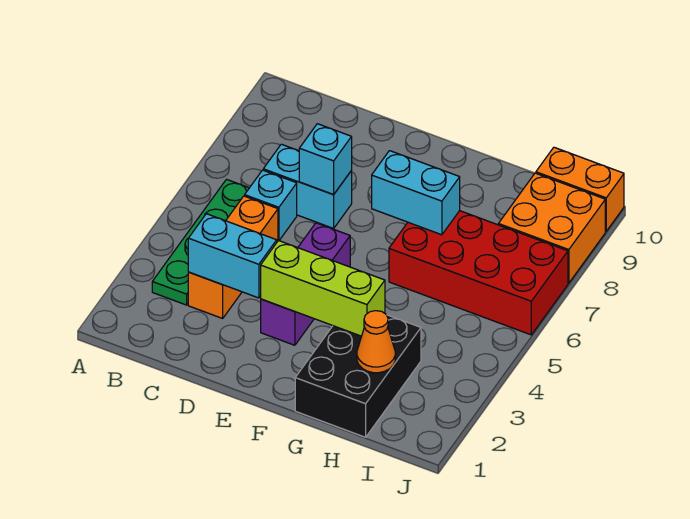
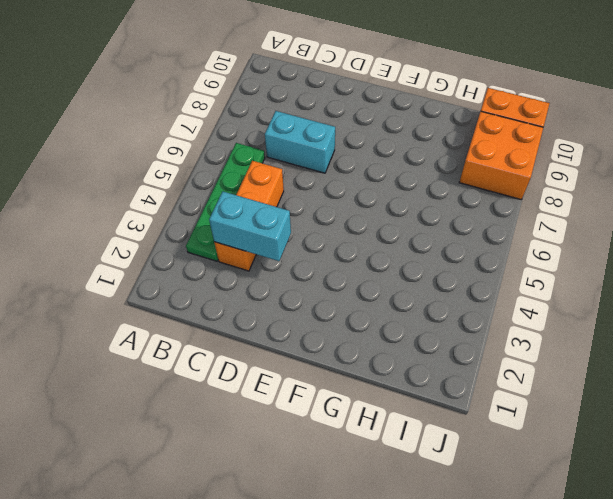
none -> cyan 1x1 brick [245,170,297,241]
none -> purple 1x3 brick [261,223,350,345]
none -> black 2x3 brick [295,315,421,437]

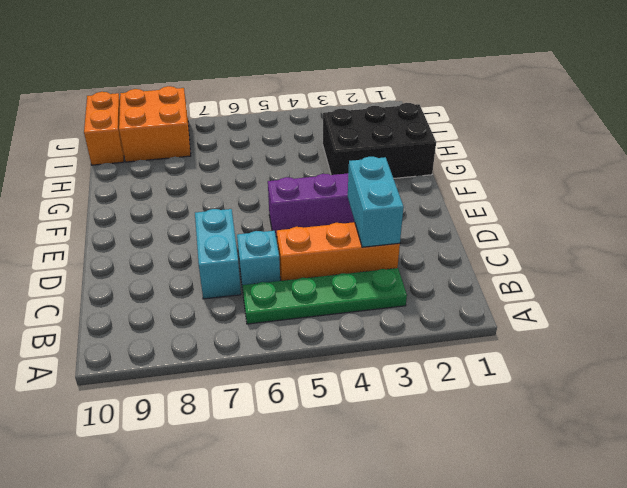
none -> red 2x4 brick [389,211,568,335]
none -> cyan 1x1 brick [299,124,352,195]
none -> lime 1x3 brick [261,241,385,336]

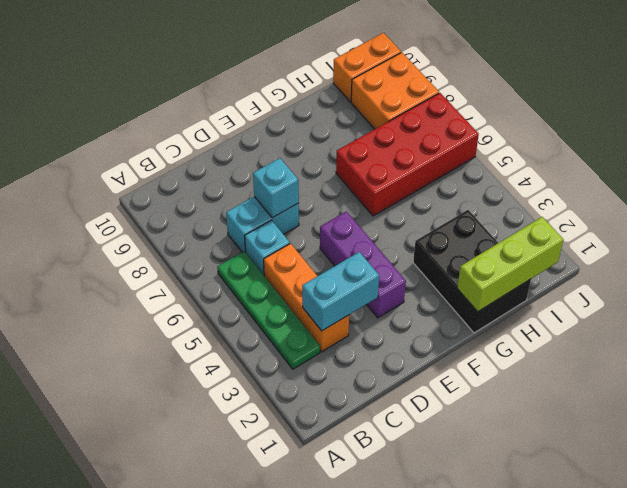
lime 1x3 brick [457,217,563,312] -> lime 1x3 brick moved to [261,241,385,336]
none -> cyan 1x2 brick [372,151,460,235]
none -> orange 1x1 cone [357,311,395,373]

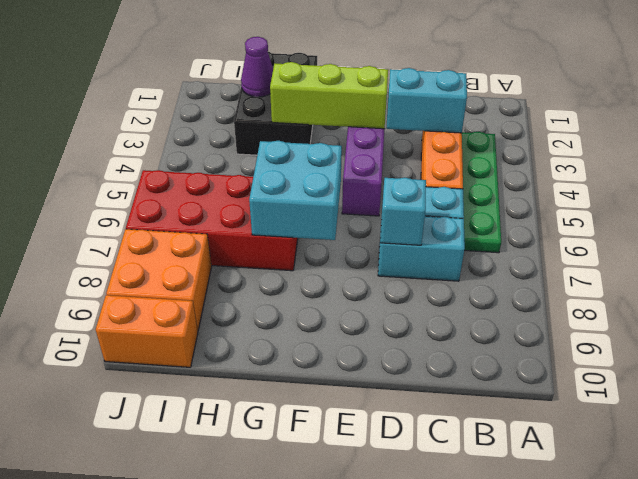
cyan 2x2 brick [249,141,342,240] -> cyan 1x2 brick [372,151,460,235]
purple 1x1 cone [241,37,273,97] -> orange 1x1 cone [357,311,395,373]

